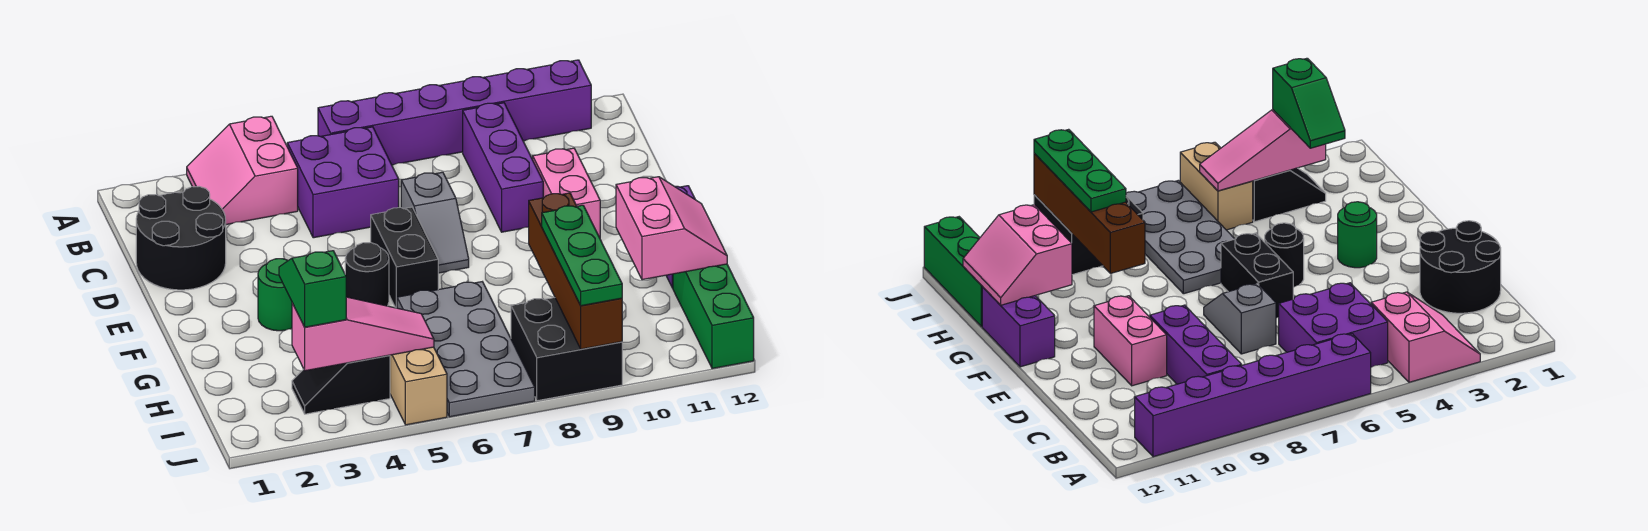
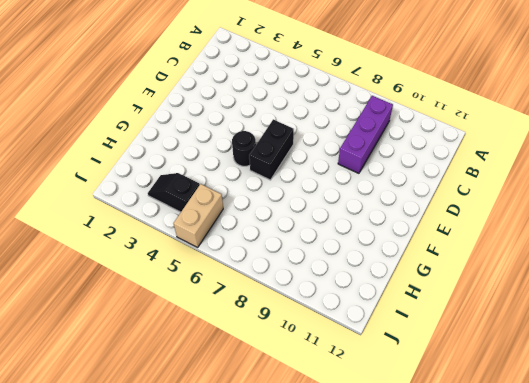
none -> pink 2x2 slope [187,116,298,225]
none -> purple 1x6 brick [318,60,591,165]
none -> purple 2x2 brick [287,127,399,238]

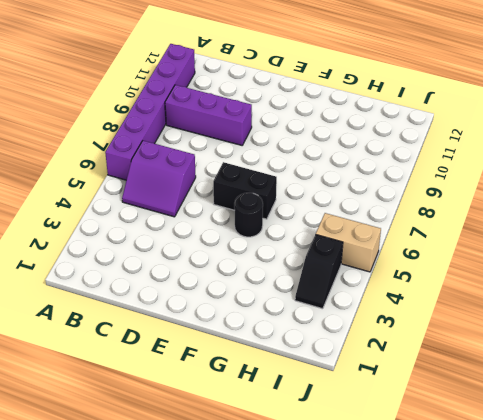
purple 2x2 slope [122,141,196,217] -> purple 2x2 brick [287,127,399,238]
none -> pink 2x2 slope [187,116,298,225]
none -> black 2x2 round brick [136,187,226,290]
none -> grey 1x2 slope [401,172,469,273]

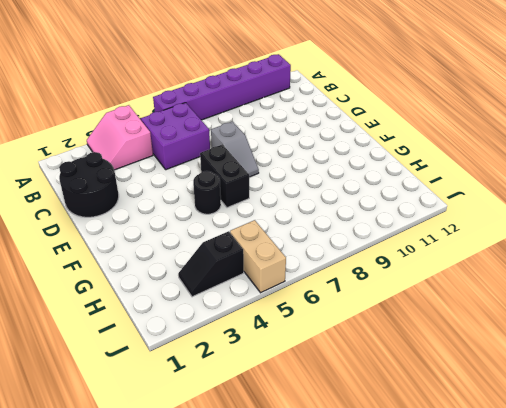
none -> purple 1x3 brick [463,103,543,232]
none -> pink 1x2 brick [533,148,600,238]
none -> green 1x1 round brick [258,259,292,331]

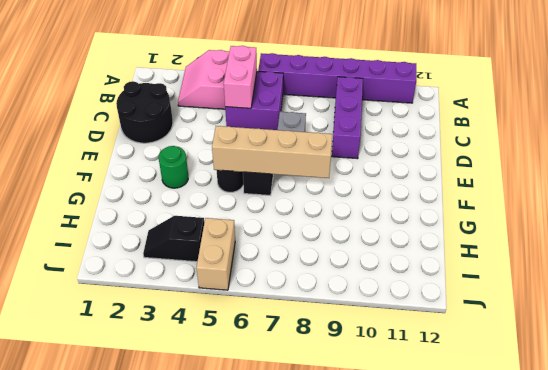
pink 1x2 brick [224,46,257,108] -> pink 1x2 brick moved to [533,148,600,238]
tan 1x4 brick [212,126,332,178] -> none
none -> purple 1x2 brick [982,287,1055,367]
none -> grey 2x4 plate [397,282,535,417]
none -> green 1x3 brick [673,264,754,369]

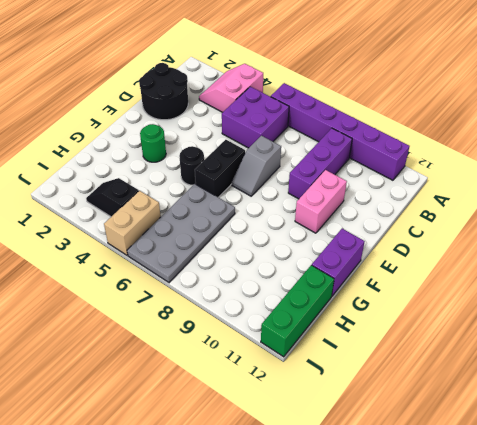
none -> black 2x2 brick [511,298,622,401]
none -> brown 1x4 brick [529,193,622,349]
none -> pink 2x2 slope [616,177,727,280]

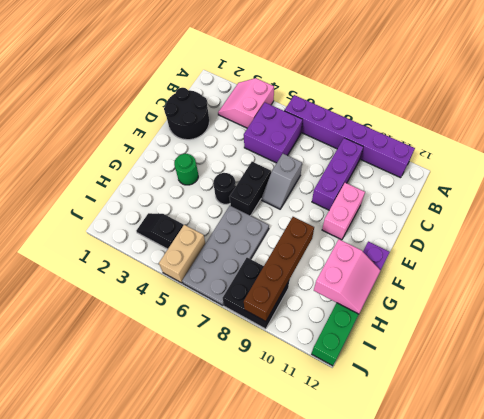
none -> pink 1x3 slope [292,297,434,371]
none -> green 1x2 slope [279,251,346,327]
none -> green 1x3 plate [542,205,622,306]

